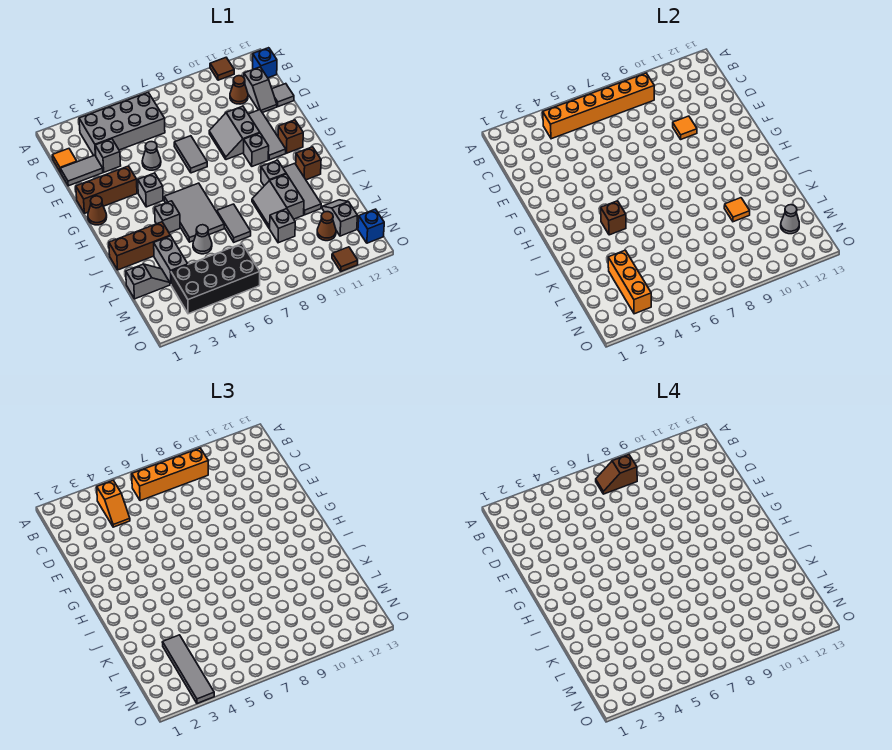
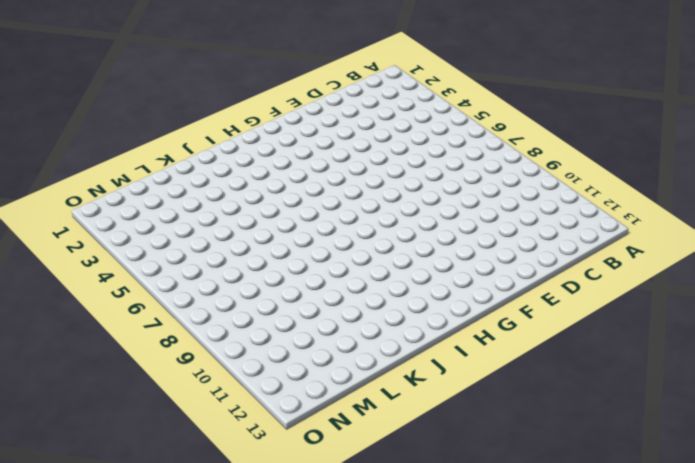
none -> brown 1x1 tile [210,58,234,80]
none -> grey 2x4 brick [79,92,165,156]
none -> blue 1x1 brick [253,48,277,78]
none -> orange 1x1 tile [52,149,77,171]

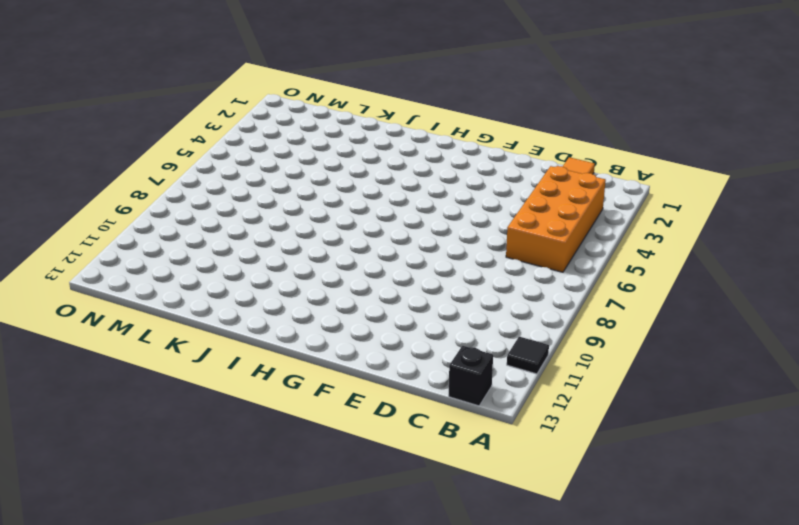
black 1x1 tile [507,337,549,374] -> brown 1x1 tile [210,58,234,80]
orange 2x4 brick [506,166,606,272] -> grey 2x4 brick [79,92,165,156]
black 1x1 brick [449,346,493,406] -> blue 1x1 brick [253,48,277,78]
none -> brown 1x1 cone [230,76,248,104]
none -> grey 1x2 slope [244,67,277,113]
none -> grey 1x2 tile [60,155,103,186]
none -> grey 1x1 brick [95,139,121,172]

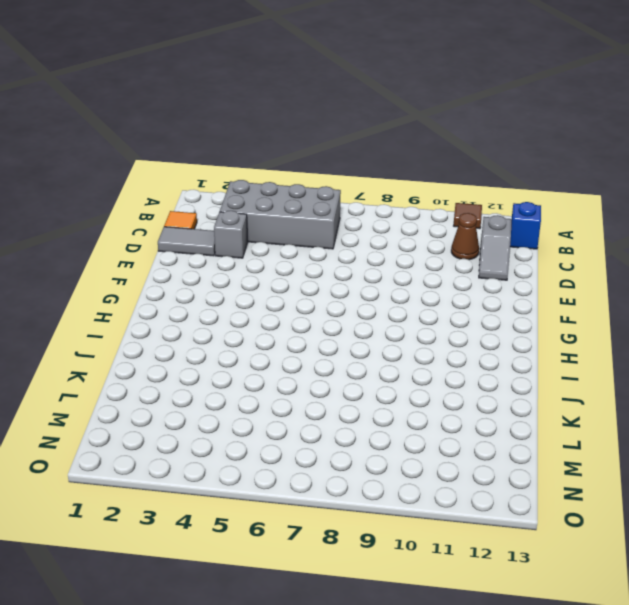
none -> grey 1x1 tile [272,84,294,107]
none -> grey 1x1 cone [142,142,161,170]
none -> grey 1x2 tile [174,136,207,173]
none -> grey 2x2 slope [209,106,260,160]

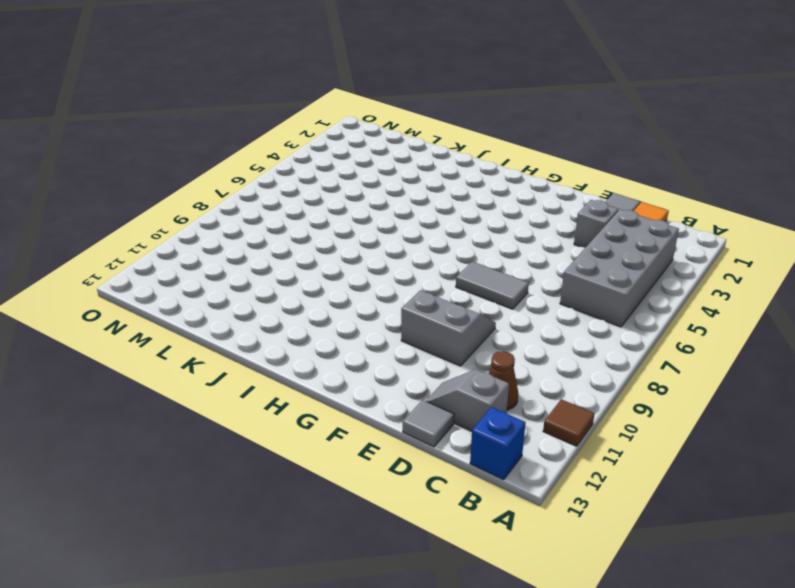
none -> grey 1x1 cone [142,142,161,170]
none -> grey 1x3 tile [248,110,286,160]
none -> brown 1x3 brick [76,166,137,213]
none -> brown 1x1 cone [88,196,107,225]

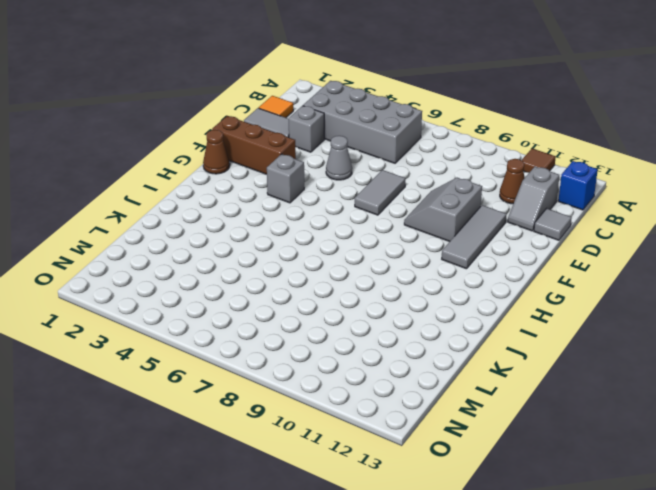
none -> grey 1x1 brick [244,133,269,166]
none -> brown 1x1 brick [278,120,303,153]
none -> grey 2x3 tile [164,183,224,242]
none -> grey 1x1 brick [155,201,180,233]

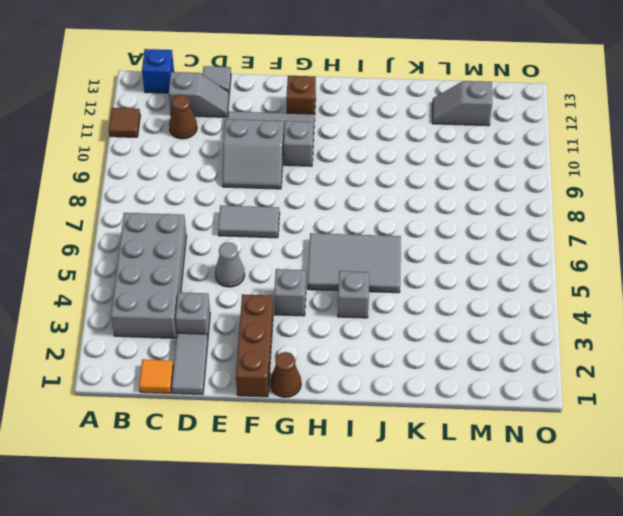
none -> grey 1x1 brick [261,160,286,186]
none -> grey 1x3 tile [283,163,321,215]
none -> brown 1x1 brick [296,147,321,180]
none -> brown 1x3 brick [109,222,170,270]

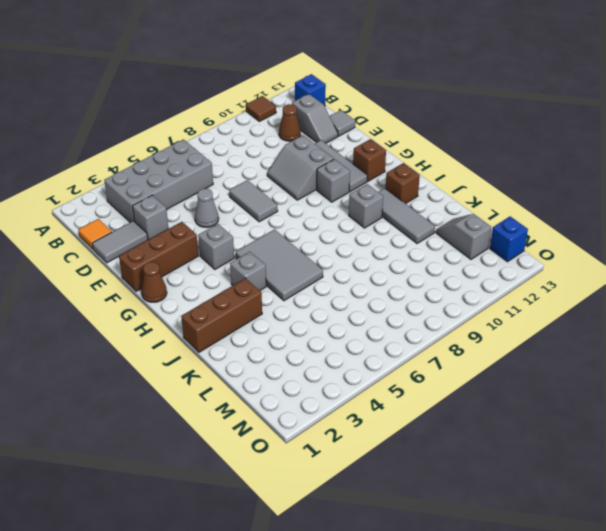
none -> grey 1x2 tile [217,204,251,242]
none -> grey 2x2 slope [252,174,304,228]
none -> grey 1x2 brick [154,236,188,284]
none -> grey 1x1 cone [193,225,212,254]

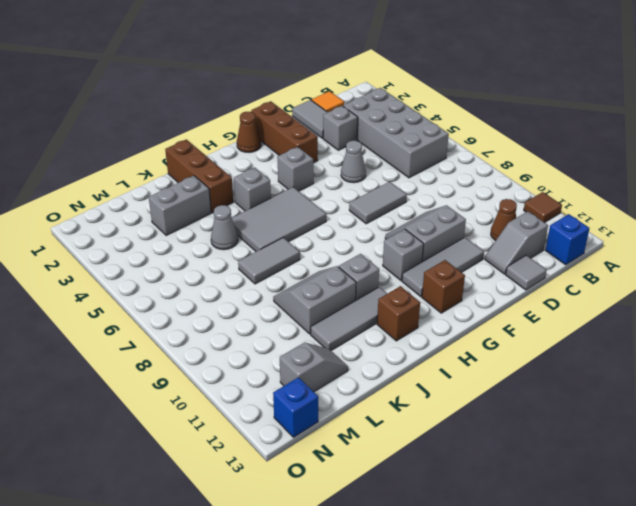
none -> grey 1x2 slope [126,264,170,299]
none -> grey 1x1 brick [269,209,295,243]
none -> black 2x4 brick [171,244,260,314]
none -> brown 1x1 cone [317,212,336,241]

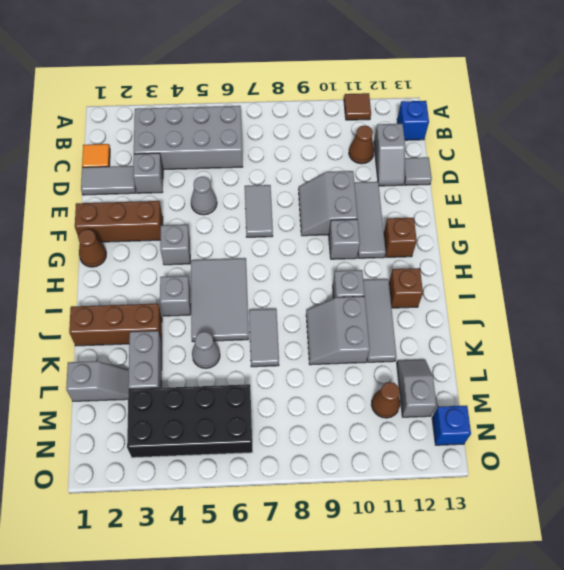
none -> grey 1x1 brick [269,209,295,243]
none -> brown 1x1 tile [332,247,358,272]
none -> orange 1x6 brick [543,73,654,139]
none -> orange 1x1 tile [673,116,697,139]

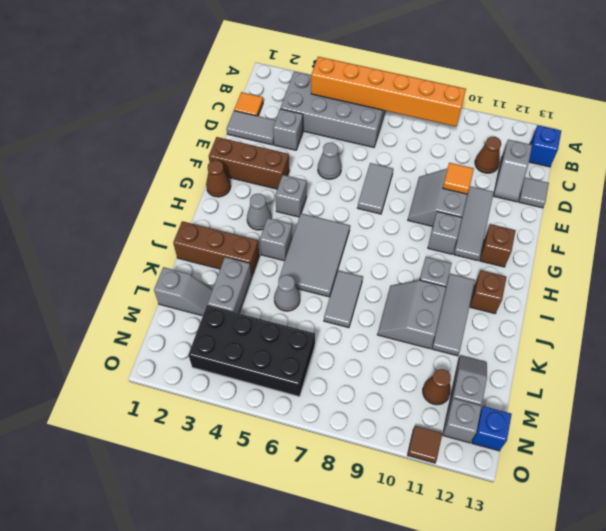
grey 1x1 cone [247,194,272,230] -> grey 1x1 cone moved to [781,205,799,234]
grey 1x1 brick [443,398,482,443] -> grey 1x1 brick moved to [269,209,295,243]
none -> brown 1x1 tile [210,58,234,80]
none -> brown 1x1 brick [601,201,626,235]
none -> orange 1x1 tile [724,198,750,222]
none -> orange 1x3 brick [608,250,651,314]

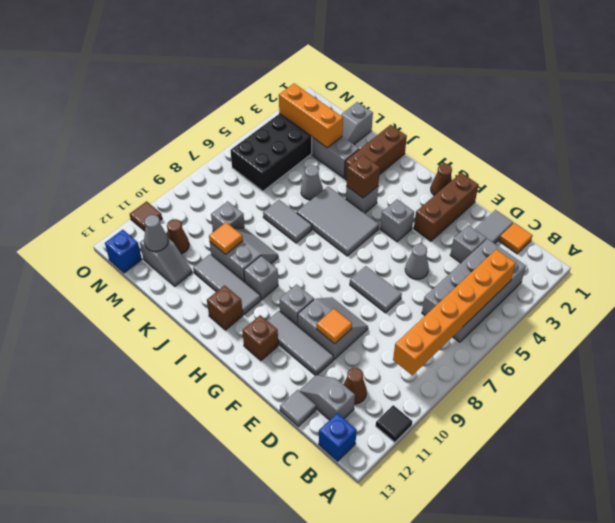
black 1x1 tile [376,405,412,442] -> brown 1x1 tile [210,58,234,80]
none -> orange 1x2 slope [97,480,130,527]
none -> orange 1x4 brick [132,448,208,501]
none -> grey 1x4 tile [162,635,214,703]
none -> brown 1x2 slope [596,455,637,494]

